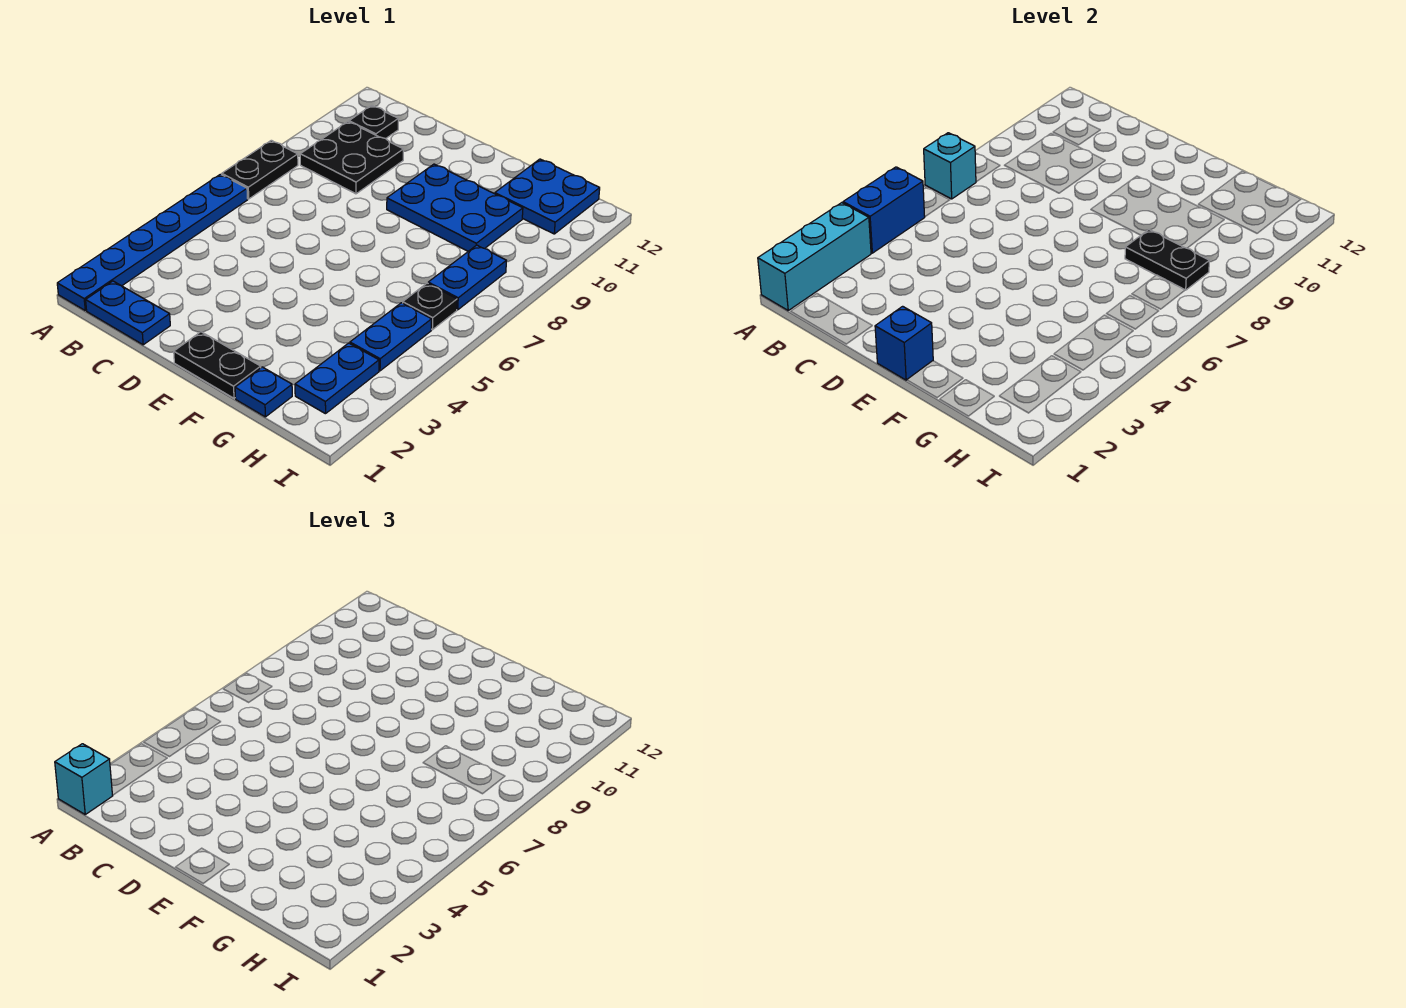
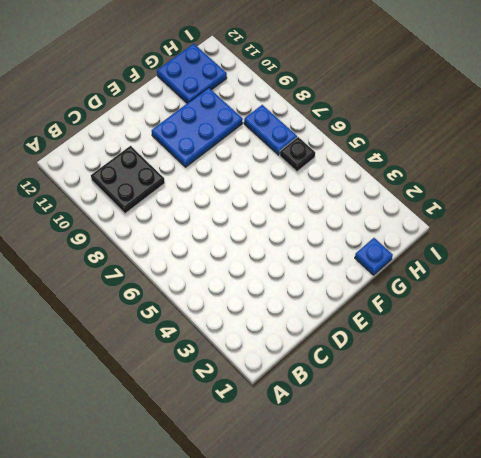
none -> blue 1x6 plate [57,174,248,310]
none -> black 1x2 plate [222,140,298,199]
none -> blue 1x2 plate [86,281,170,345]

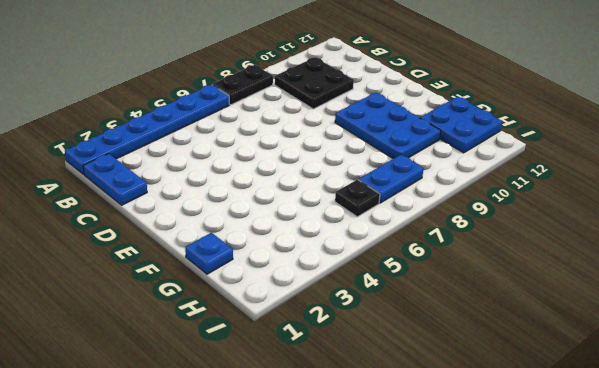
none -> black 1x1 plate [349,105,398,139]
none -> black 1x2 plate [174,332,261,398]
none -> blue 1x2 plate [295,343,379,414]

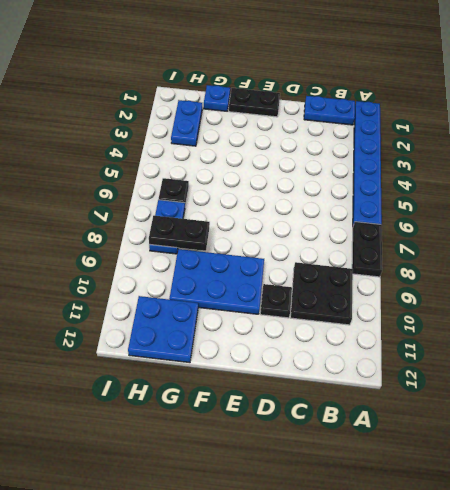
black 1x1 plate [260,284,292,318] -> black 1x1 plate moved to [349,105,398,139]
none -> blue 1x2 plate [350,303,432,371]
none -> cyan 1x3 brick [758,203,871,310]
none -> blue 1x2 brick [843,167,925,253]

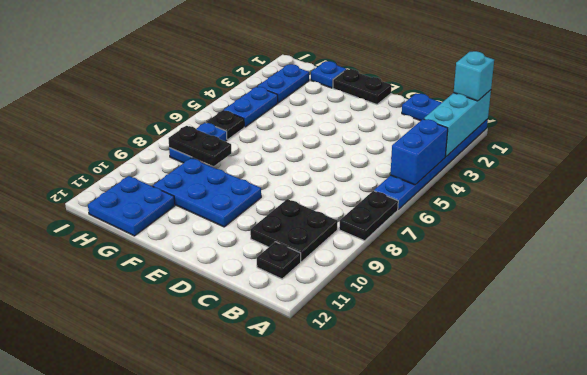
none -> cyan 1x1 brick [924,133,976,199]
none -> blue 1x1 brick [875,306,933,380]

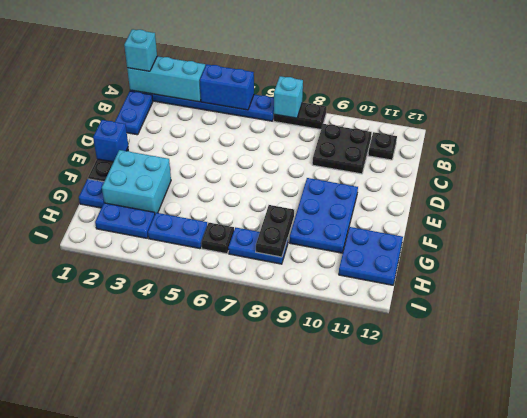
cyan 2x2 brick [102,150,171,213] -> none

